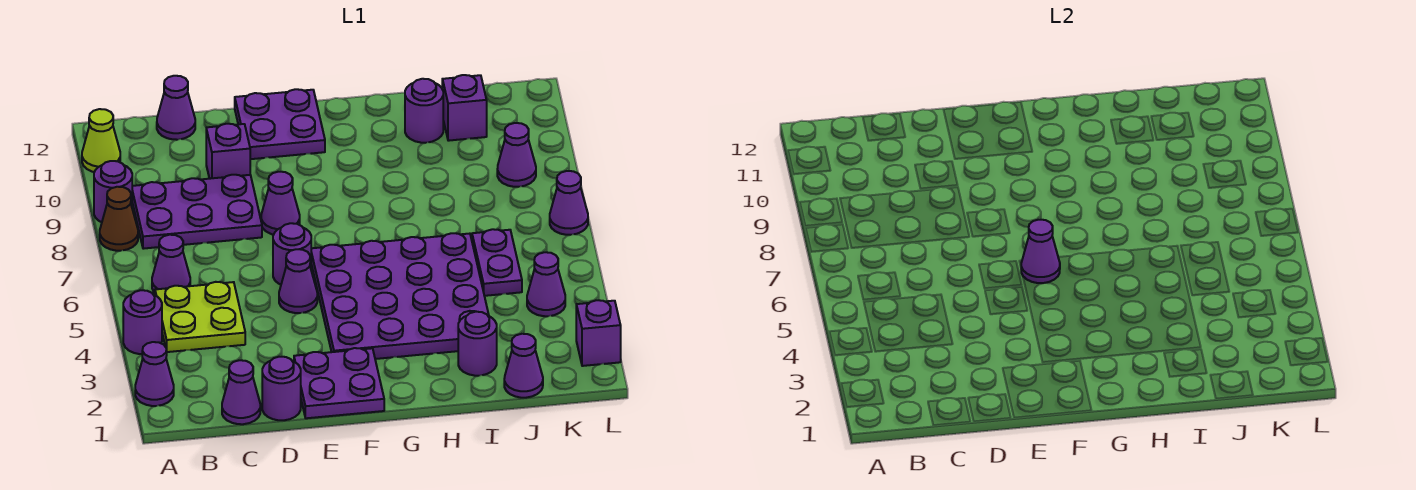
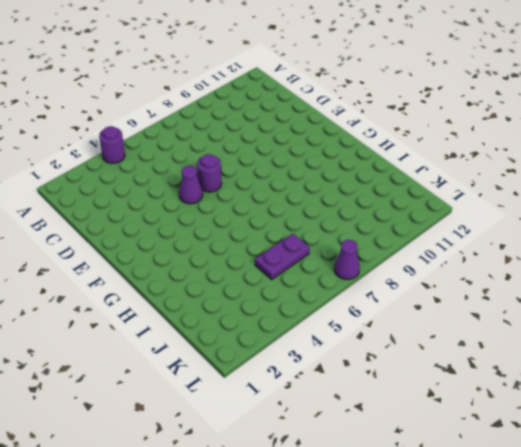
none -> purple 1x1 cone [135,342,174,406]
none -> brown 1x1 cone [100,187,138,251]
none -> purple 1x1 round brick [94,161,132,222]

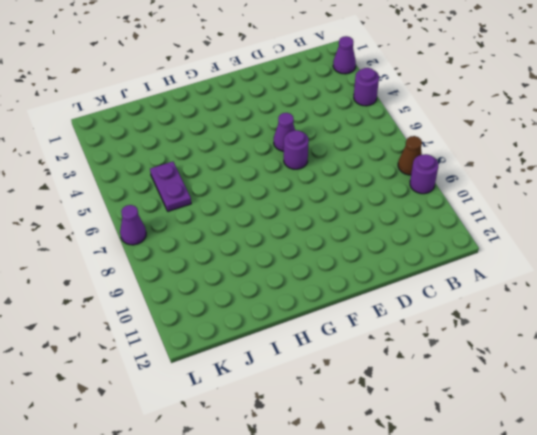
none -> lime 1x1 cone [82,109,120,172]
none -> lime 2x2 plate [155,282,245,352]
none -> purple 1x1 cone [152,235,190,292]

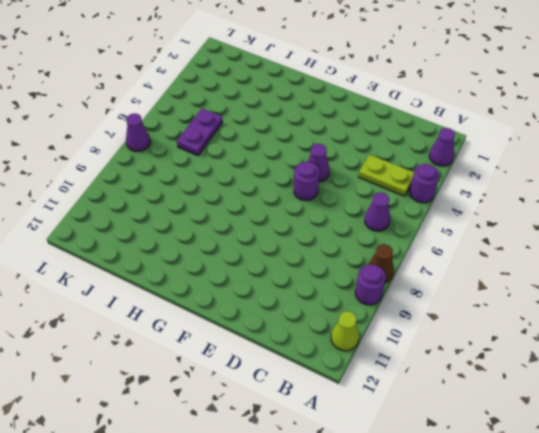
lime 1x2 plate [358,154,414,196] -> lime 2x2 plate [155,282,245,352]
none -> purple 2x3 plate [132,175,262,249]
none -> purple 1x1 cone [222,360,260,424]
none -> purple 1x1 cone [157,76,195,140]

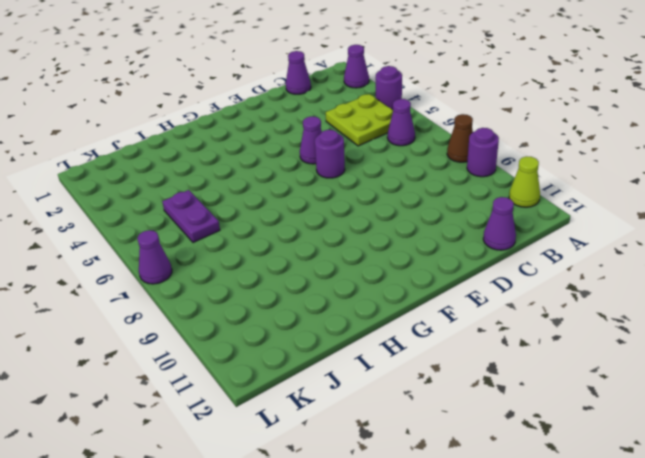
none -> purple 2x3 plate [132,175,262,249]
none -> purple 1x1 round brick [262,357,301,420]
none -> purple 1x1 brick [206,124,250,179]

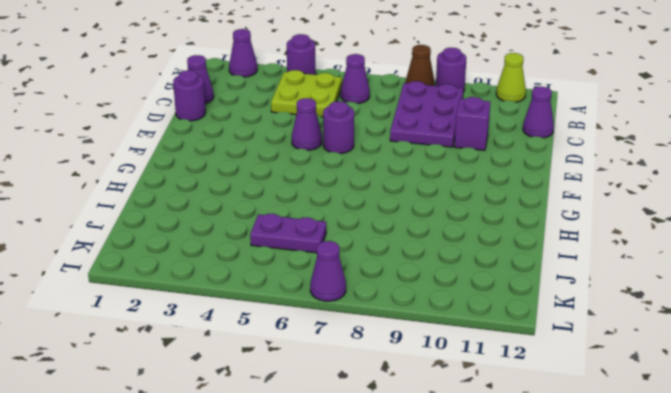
none -> purple 2x2 plate [294,348,384,418]
none -> purple 1x1 cone [261,172,300,235]
none -> purple 2x2 plate [235,89,325,159]

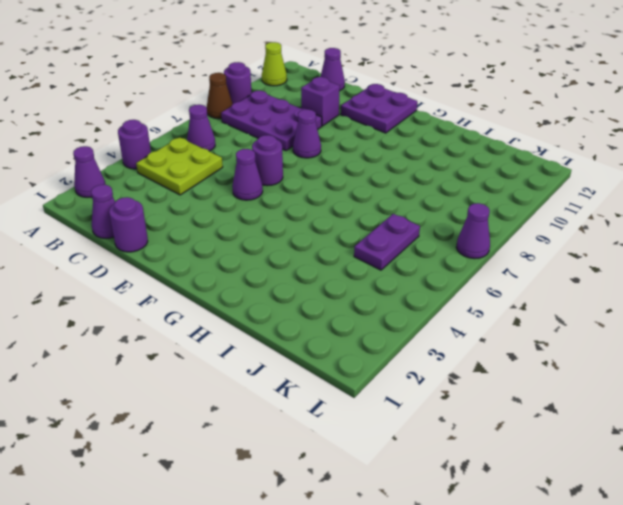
none -> purple 2x2 plate [294,348,384,418]
none -> purple 4x4 plate [311,233,489,359]
none -> purple 1x1 round brick [458,312,497,376]

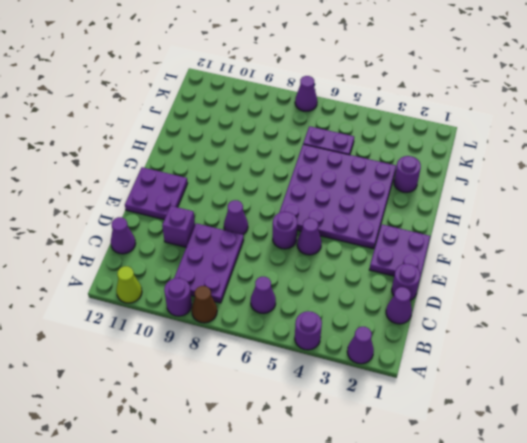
none -> lime 2x2 plate [155,282,245,352]
none -> purple 1x1 round brick [405,79,443,143]
none -> purple 1x1 cone [504,334,543,398]

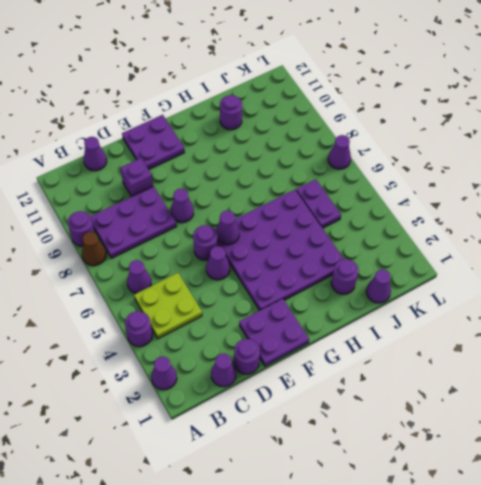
none -> lime 1x1 cone [82,109,120,172]
none -> purple 1x1 brick [442,75,487,141]
none -> purple 1x1 cone [527,252,565,316]

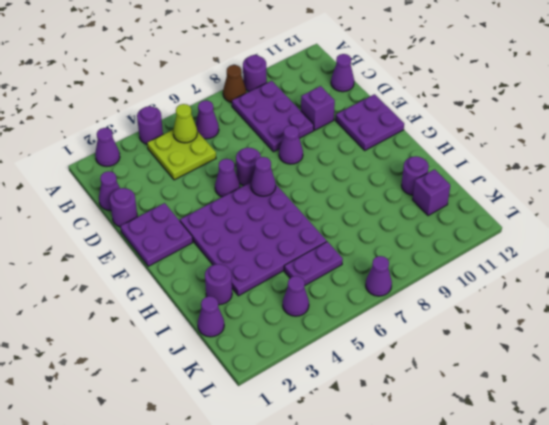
lime 1x1 cone [173,104,197,143] -> lime 1x1 cone moved to [82,109,120,172]
none -> purple 1x1 cone [497,123,536,187]
none -> purple 1x1 brick [576,300,621,366]

